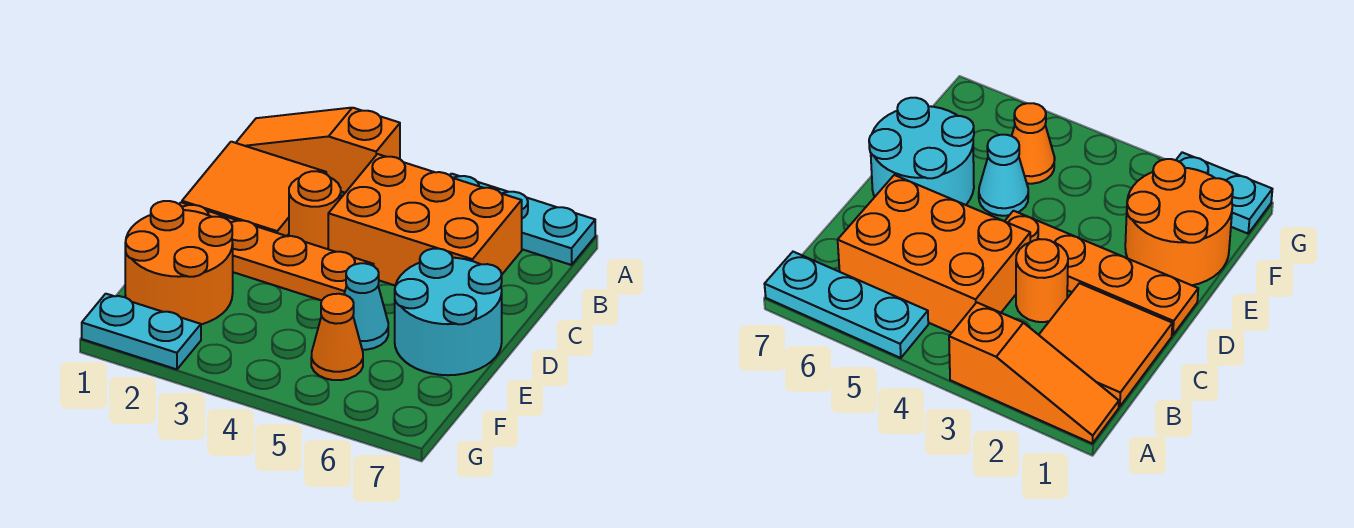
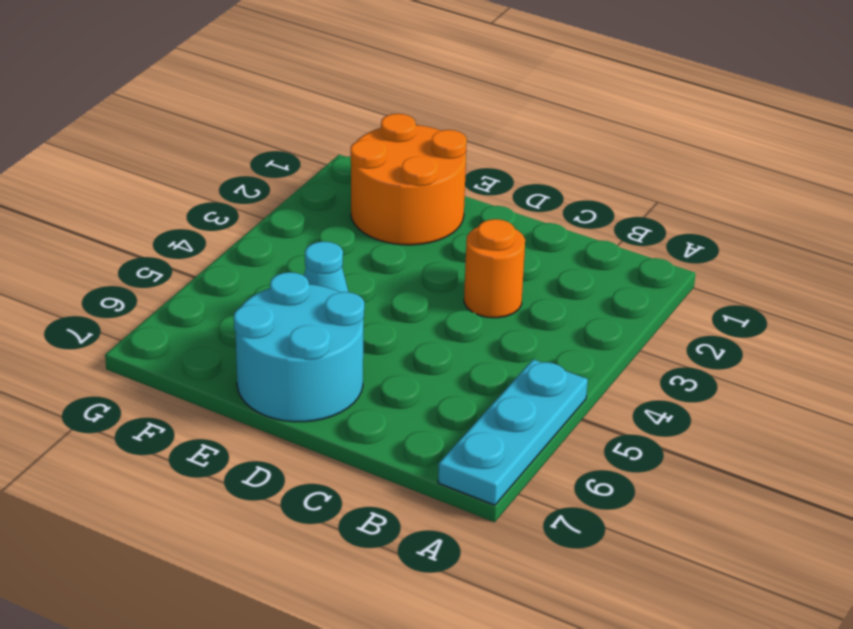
none -> orange 1x3 slope [236,108,400,193]
none -> orange 2x2 tile [182,142,326,236]

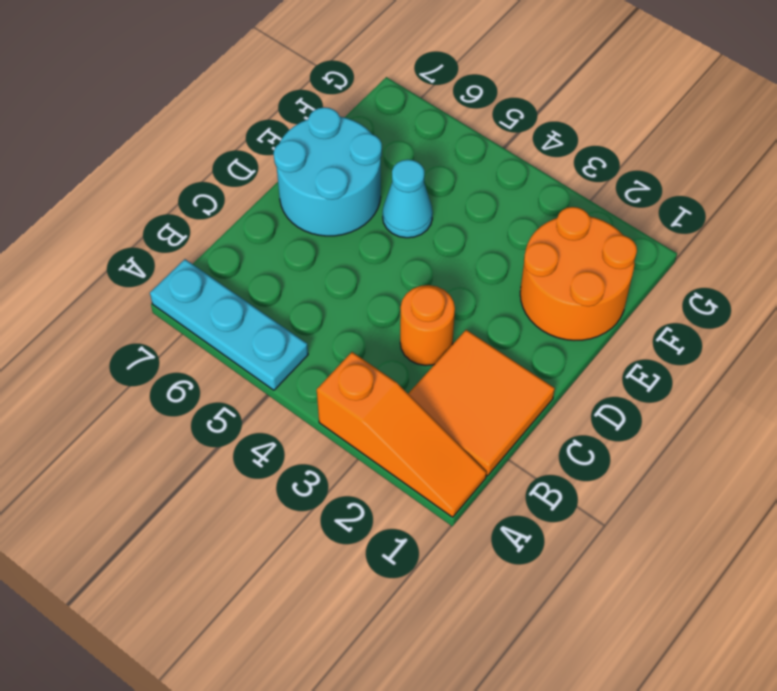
none -> orange 2x3 brick [328,154,522,285]
none -> orange 1x4 plate [180,202,374,301]

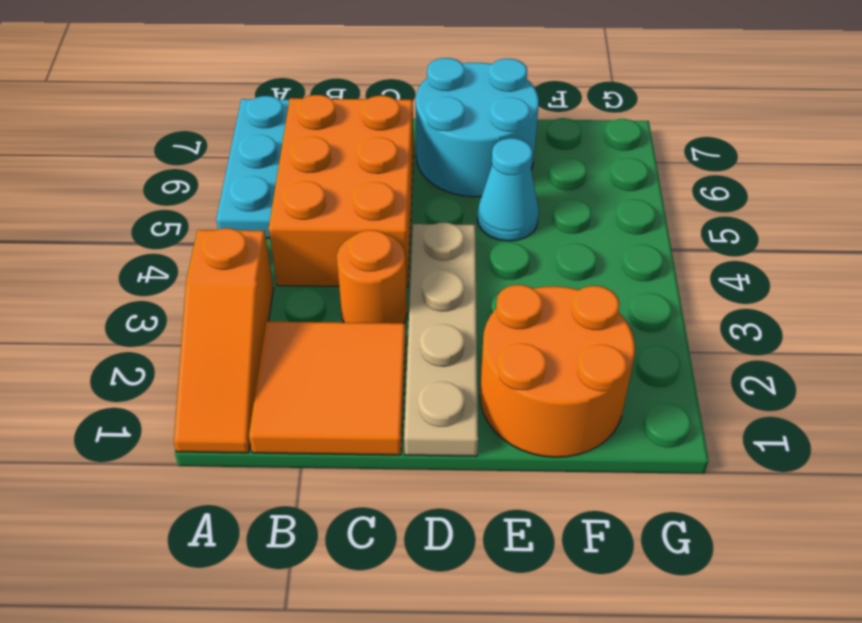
tan 1x4 plate [404,223,478,456] -> orange 1x4 plate [180,202,374,301]
none -> orange 1x1 cone [311,294,363,380]
none -> cyan 1x2 plate [82,294,201,369]

